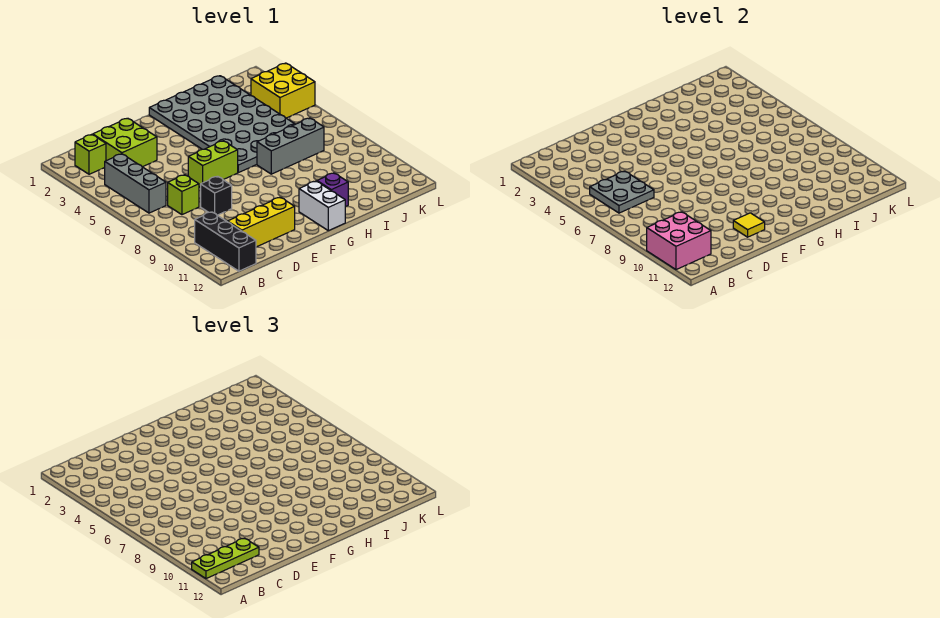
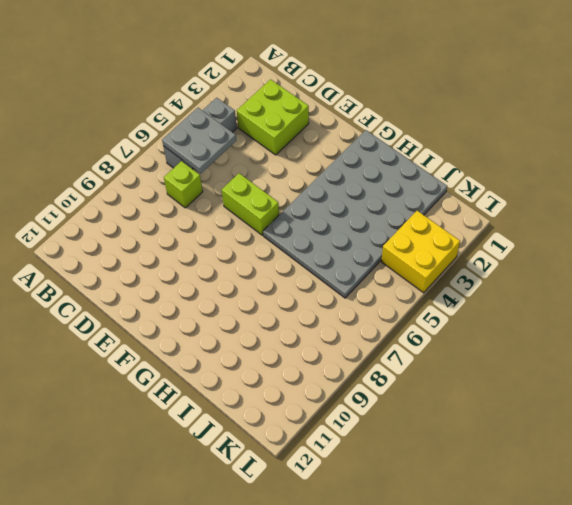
none -> lime 1x1 brick [75,134,106,174]
none -> black 1x3 brick [195,212,256,271]
none -> yellow 1x3 brick [228,197,295,247]

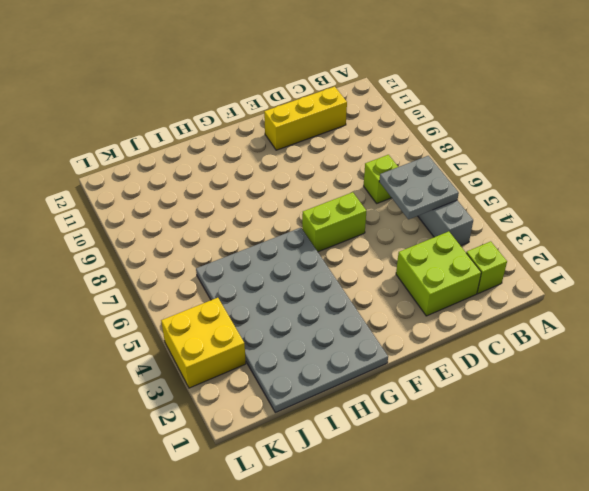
none -> black 1x3 brick [195,212,256,271]
none -> black 1x1 brick [201,176,232,215]
none -> white 1x2 brick [299,181,345,231]

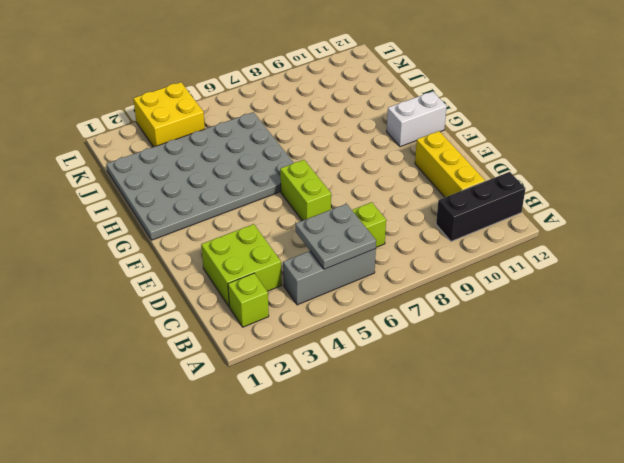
none -> black 1x1 brick [201,176,232,215]
none -> grey 1x3 brick [257,118,324,174]
none -> purple 1x1 brick [317,173,348,207]

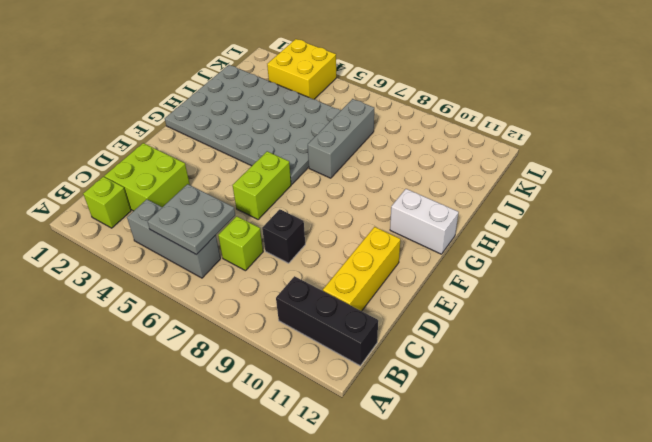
none -> purple 1x1 brick [317,173,348,207]
none -> pink 2x2 brick [647,212,711,270]
none -> yellow 1x1 tile [733,213,765,237]

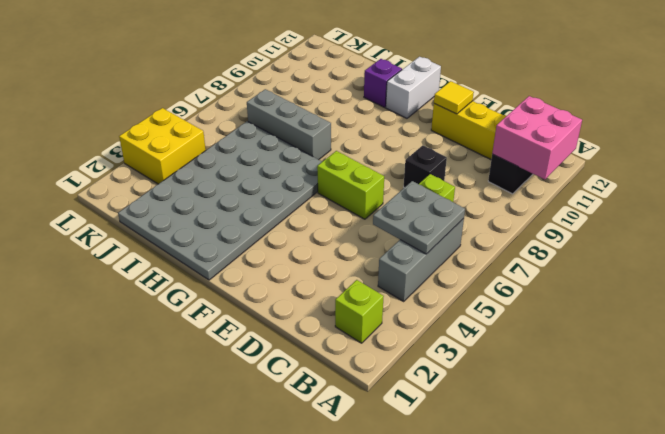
none -> lime 2x2 brick [93,118,157,167]
none -> lime 1x3 plate [192,538,259,579]

